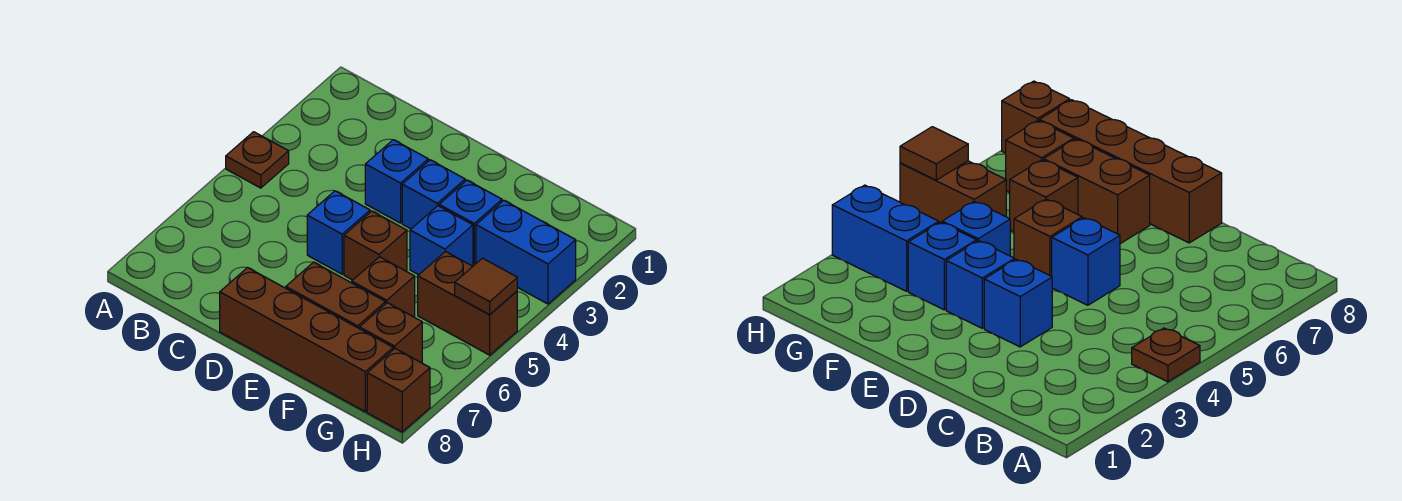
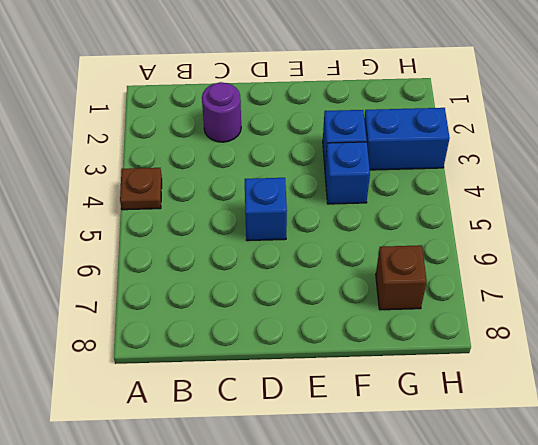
purple 1x1 round brick [202,82,241,142] -> none
none -> blue 1x1 brick [365,140,428,223]
none -> brown 1x4 brick [220,268,393,412]
none -> blue 1x1 brick [402,160,465,229]

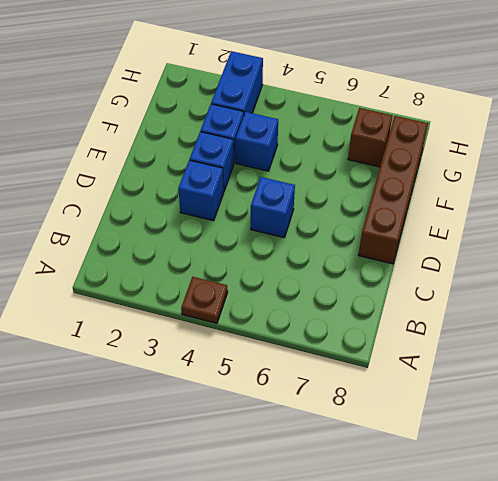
none -> brown 1x1 brick [344,211,407,280]
none -> brown 1x2 brick [286,262,385,328]
none -> brown 1x1 brick [352,257,415,317]

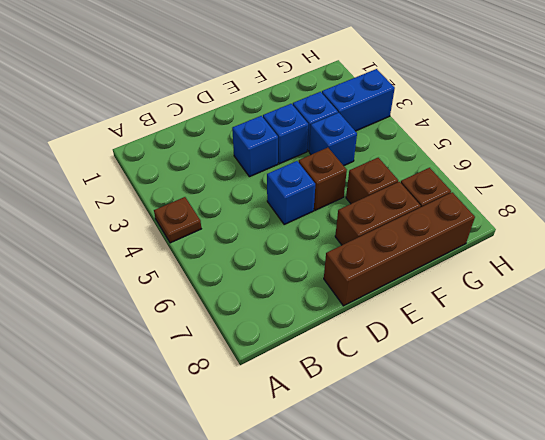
none -> brown 1x2 brick [418,252,517,355]
none -> brown 1x1 brick [367,349,430,432]
none -> brown 1x1 tile [455,258,517,314]

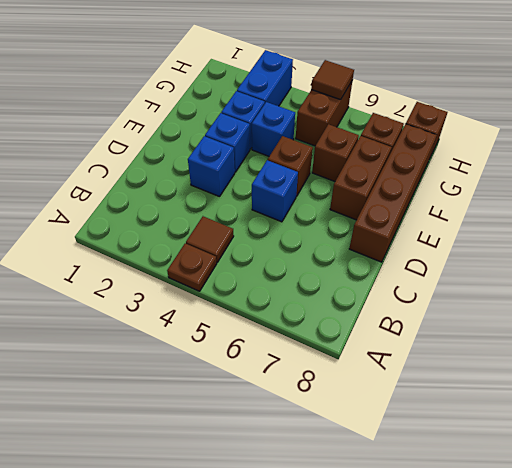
brown 1x1 tile [186,216,234,262] -> none

